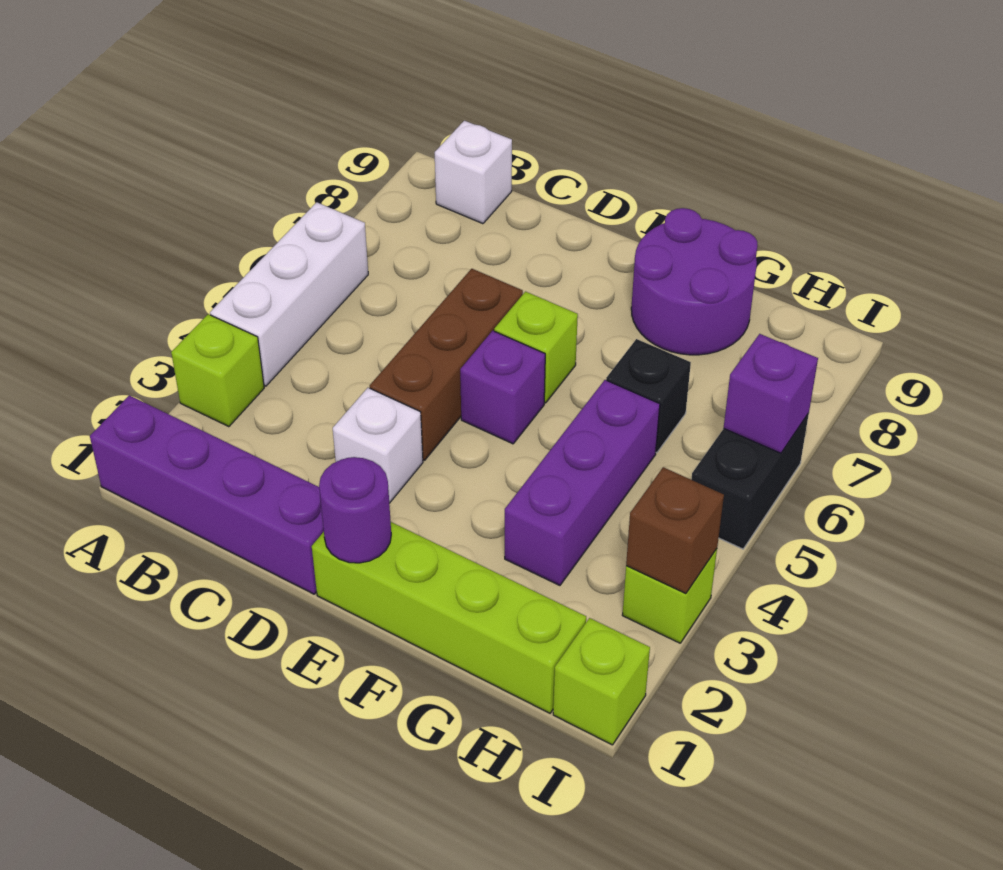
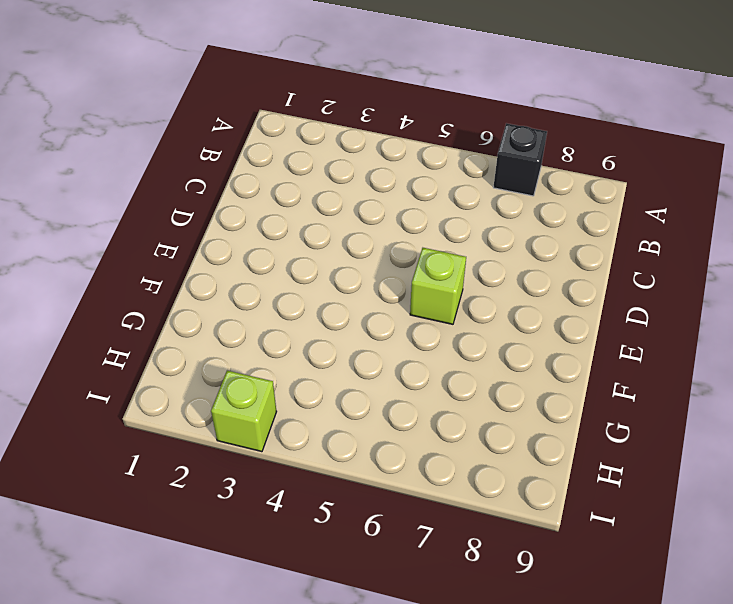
black 1x1 brick [493,123,547,196] -> black 1x1 brick moved to [606,339,691,453]
none -> purple 1x4 brick [90,395,324,594]
none -> lime 1x1 brick [171,314,264,427]
none -> white 1x3 brick [210,202,368,386]

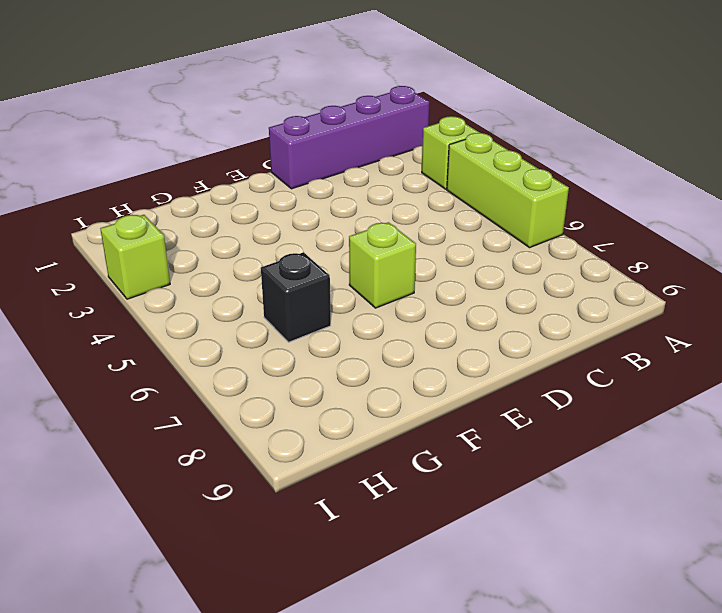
lime 1x3 brick [447,133,569,248] -> white 1x3 brick [210,202,368,386]
none -> white 1x1 brick [435,121,512,224]
none -> white 1x1 brick [333,388,423,503]
none -> brown 1x3 brick [370,269,523,460]

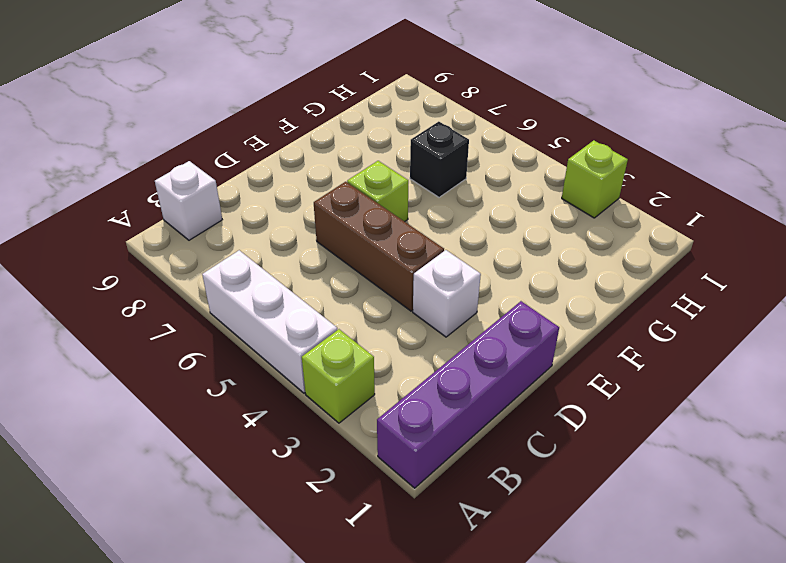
none -> lime 1x4 brick [312,522,586,713]
none -> purple 1x1 brick [460,331,545,444]
none -> purple 2x2 round brick [631,208,758,355]

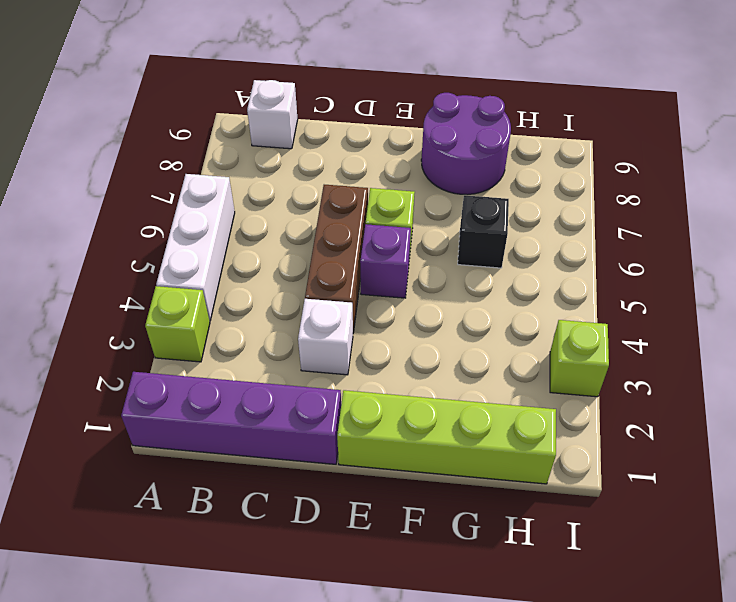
none -> purple 1x3 brick [505,380,660,585]
none -> lime 1x1 brick [553,618,650,745]
none -> black 1x2 brick [691,413,809,549]

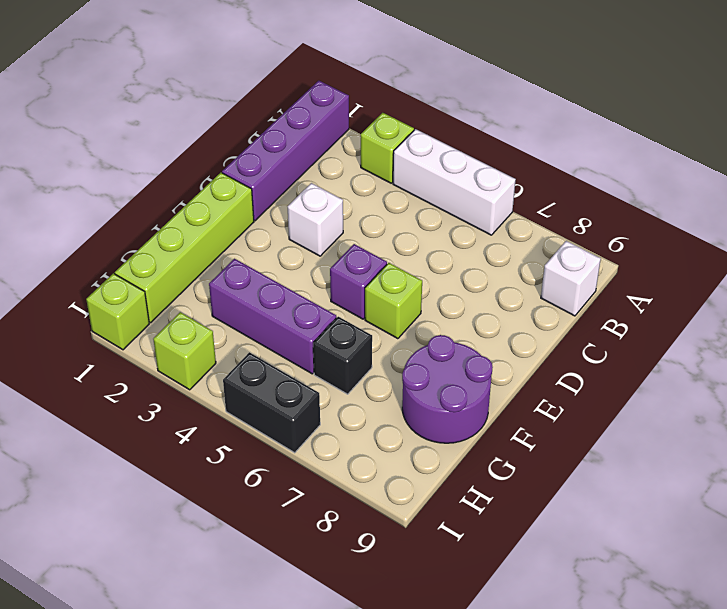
none -> brown 1x3 brick [370,269,523,460]
none -> purple 1x1 round brick [319,457,391,563]
none -> brown 1x1 brick [626,467,724,594]

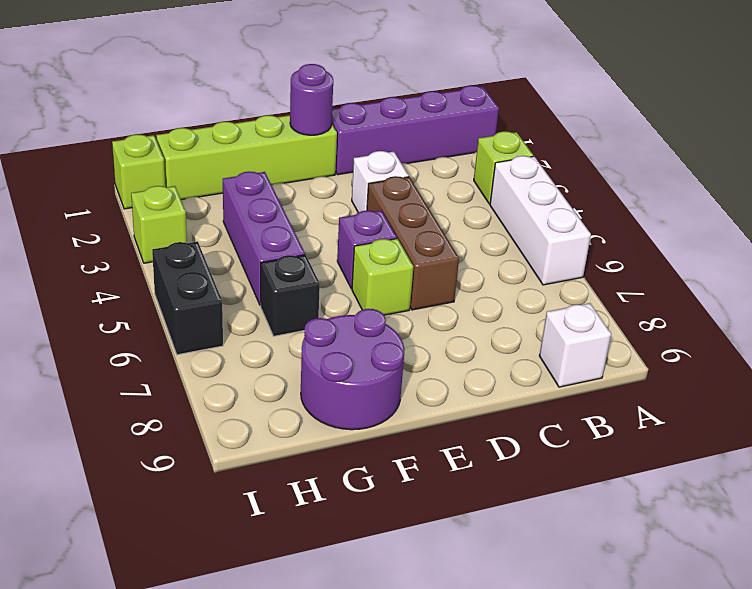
none -> brown 1x1 brick [626,467,724,594]
none -> purple 1x1 brick [724,334,818,453]

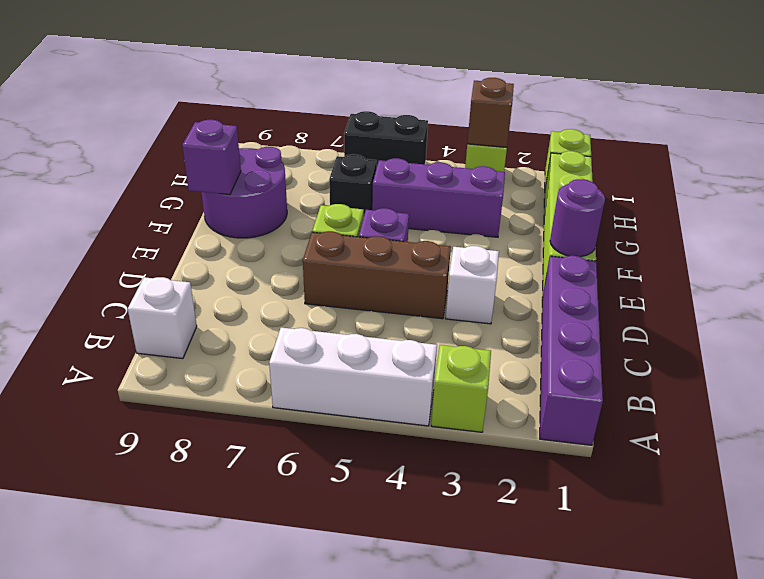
purple 1x1 brick [182,120,241,195] -> purple 1x1 brick moved to [724,334,818,453]

